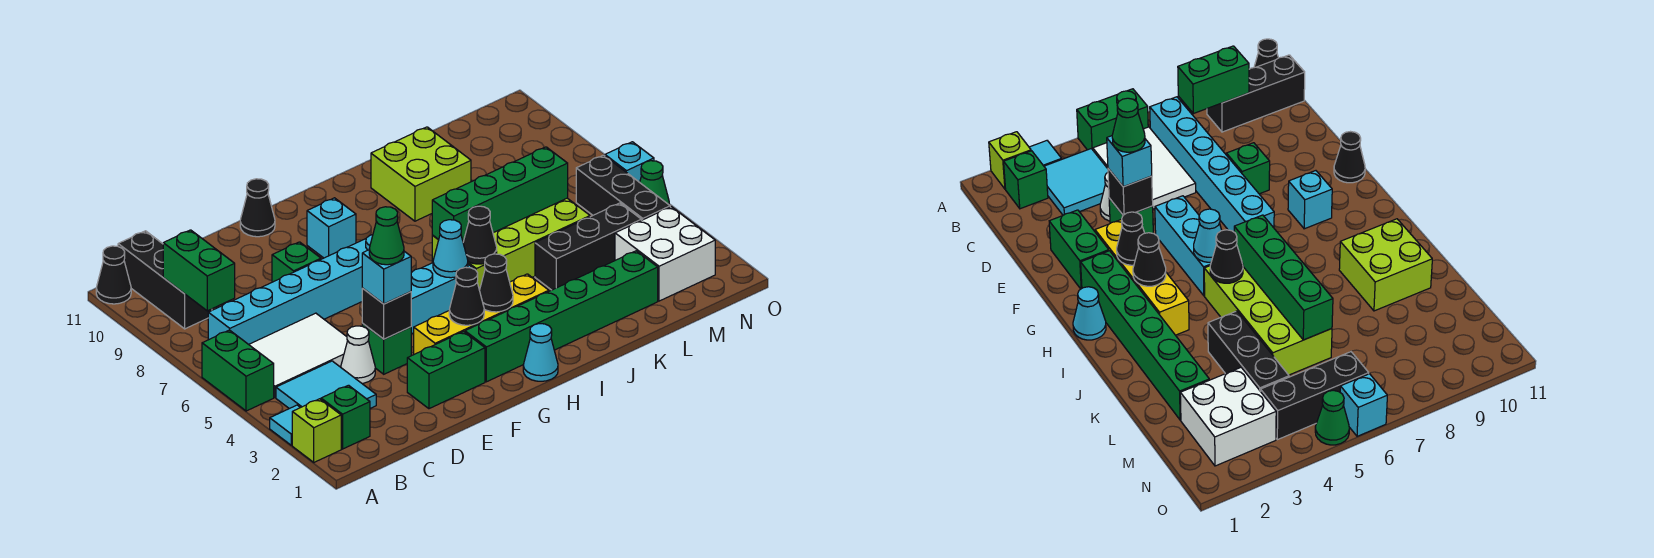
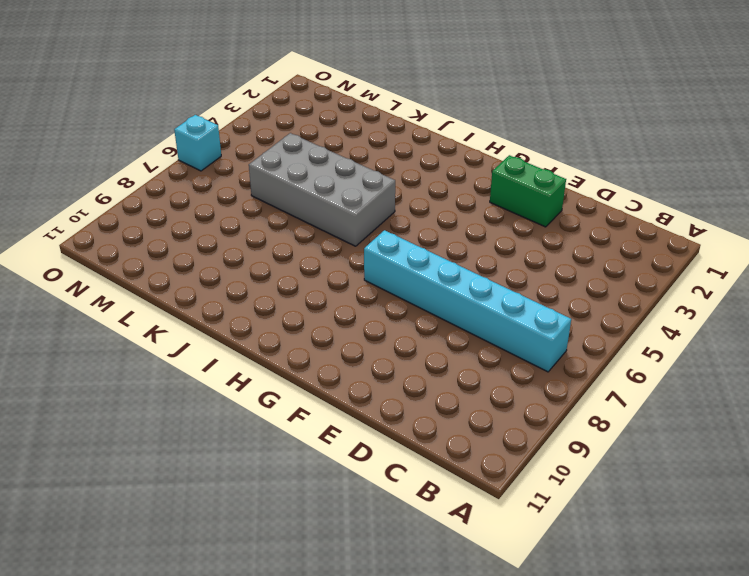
grey 2x4 brick [249,133,395,246] -> lime 2x4 brick [432,198,590,290]
none -> lime 1x1 brick [292,399,341,462]
none -> cyan 1x1 tile [270,405,300,445]
none -> green 1x2 brick [202,330,274,411]
none -> black 1x1 cone [96,246,131,304]

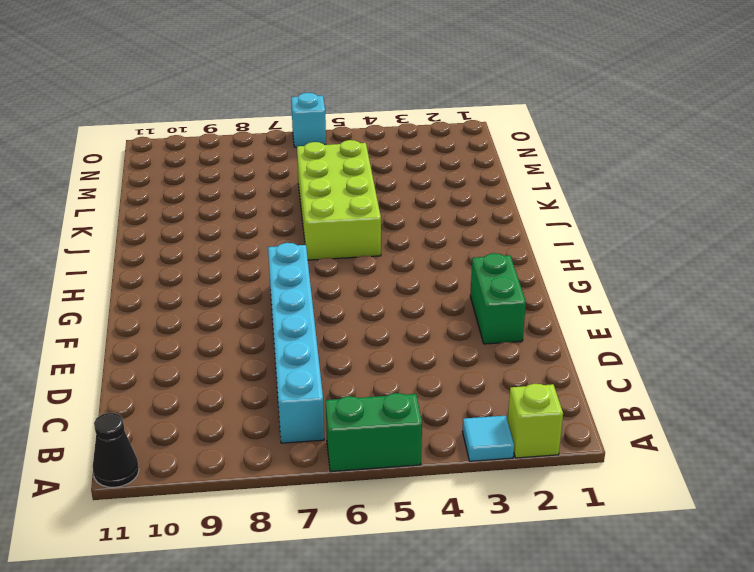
none -> green 1x1 brick [321,385,370,449]
none -> cyan 2x2 tile [276,361,376,409]
none -> white 2x3 tile [249,313,348,397]
none -> black 1x3 brick [118,231,212,329]

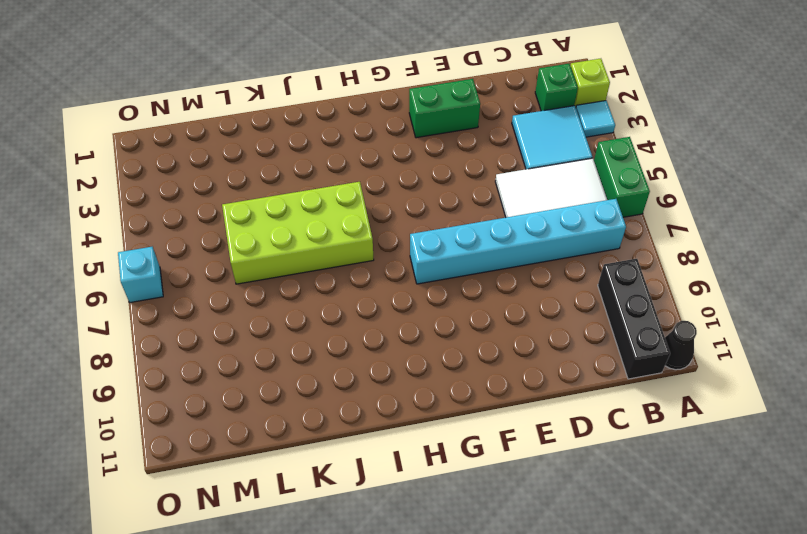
none -> white 1x1 cone [341,326,375,383]
none -> green 1x1 brick [362,324,411,374]
none -> green 1x1 brick [272,242,321,282]
none -> yellow 1x4 brick [414,274,549,354]

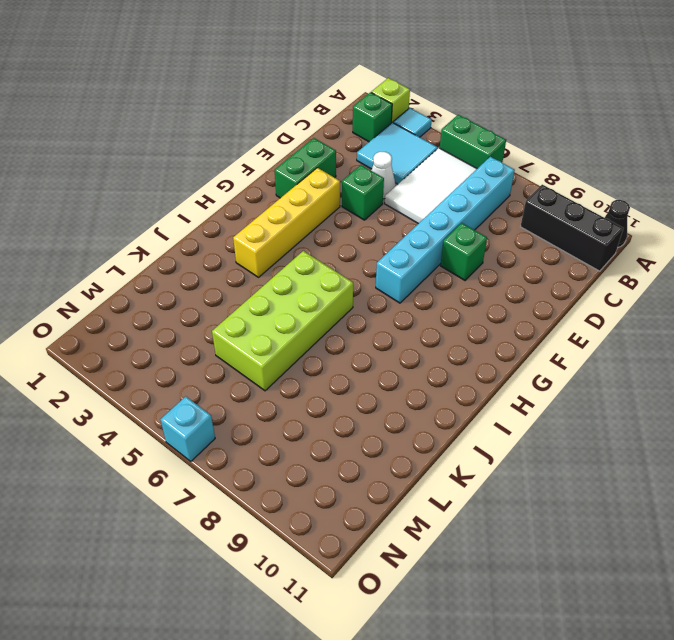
none -> cyan 1x3 brick [411,263,474,334]
none -> black 1x1 cone [240,179,275,237]
none -> green 1x6 brick [465,251,658,382]
none -> cyan 1x1 brick [307,198,356,258]

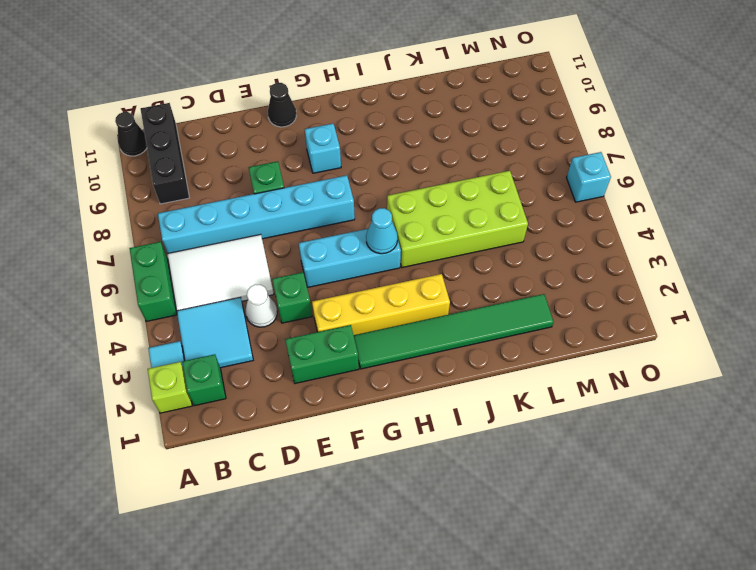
green 1x6 tile [354,294,554,369] -> green 1x6 brick [465,251,658,382]
none -> cyan 1x1 cone [523,324,558,381]
none -> lime 2x2 brick [371,127,471,221]
none -> black 1x3 brick [535,203,641,290]
none -> white 2x2 brick [615,207,715,301]

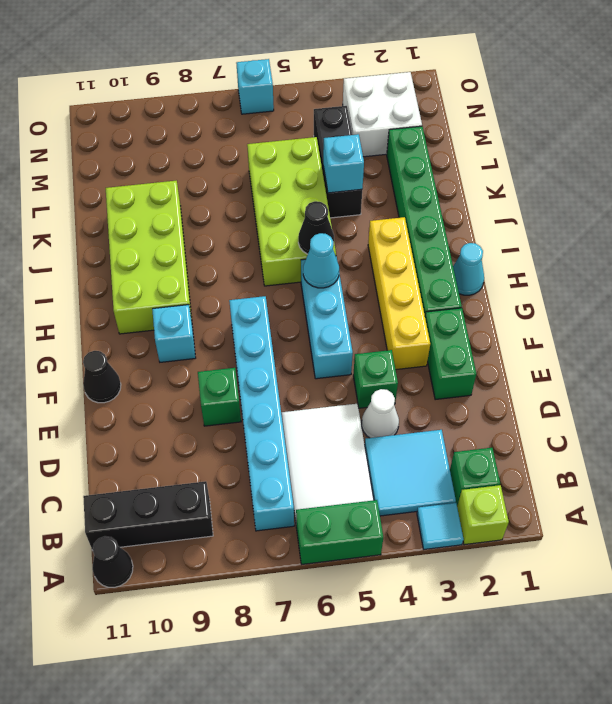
lime 2x4 brick [106,181,192,334] -> lime 2x2 brick [371,127,471,221]
cyan 1x1 brick [323,134,364,193] -> cyan 1x1 brick moved to [362,250,411,304]
none -> black 1x3 brick [576,155,670,220]
none -> green 1x1 cone [640,161,669,205]
none -> green 1x2 brick [163,230,235,311]
none -> black 1x1 brick [362,288,411,339]

